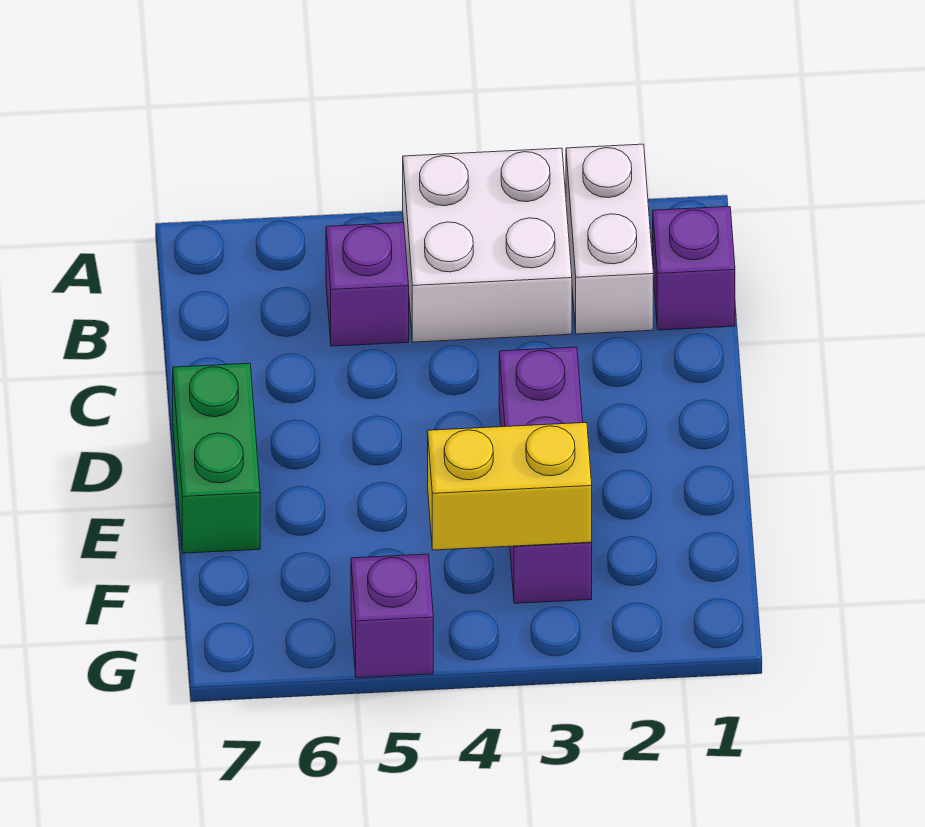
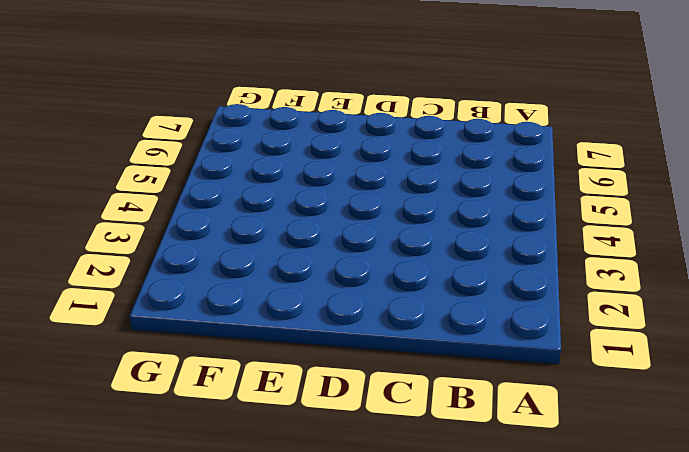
none -> white 1x2 brick [566,144,653,334]
none -> white 2x2 brick [403,148,572,342]

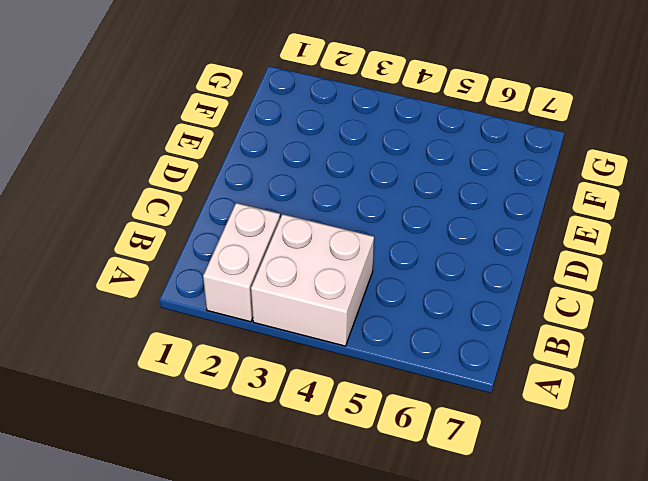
none -> purple 1x1 brick [653,207,735,330]
none -> purple 1x1 brick [326,223,409,346]

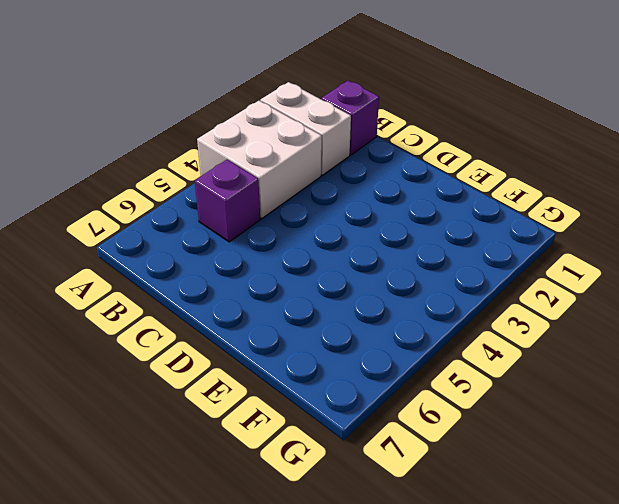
none -> purple 1x3 brick [499,347,592,603]
none -> green 1x2 brick [173,363,260,553]

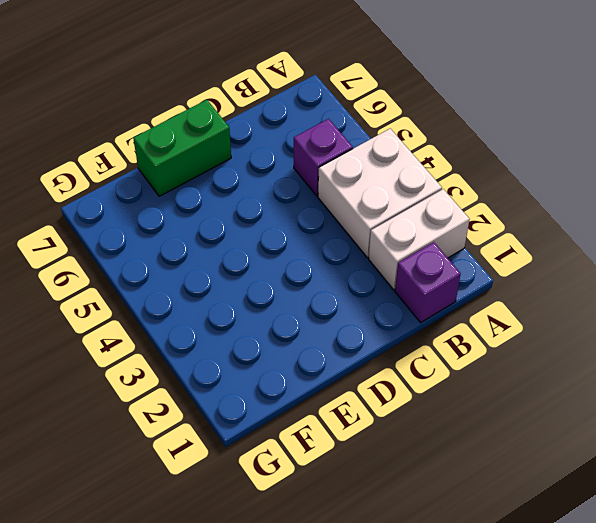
none -> purple 1x3 brick [499,347,592,603]
none -> purple 1x1 brick [351,554,433,678]

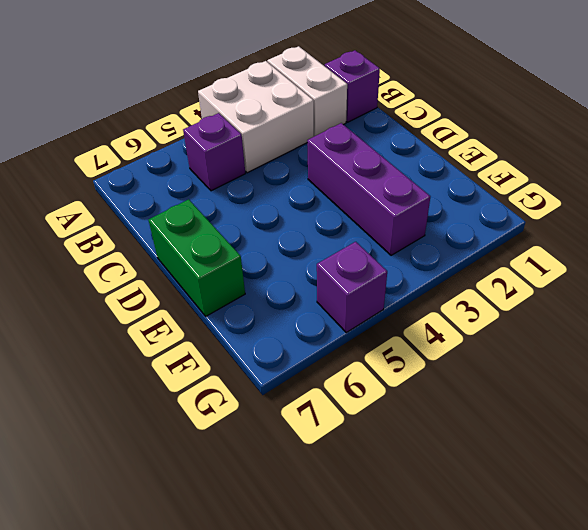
none -> yellow 1x2 brick [428,422,592,550]

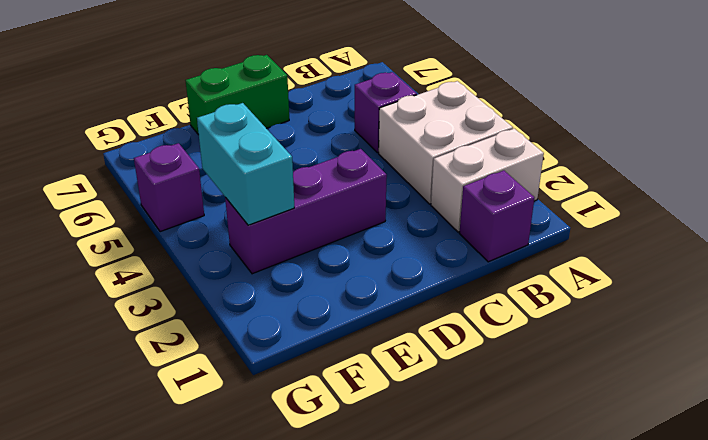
cyan 1x2 brick [197,103,294,225] -> yellow 1x2 brick [428,422,592,550]

